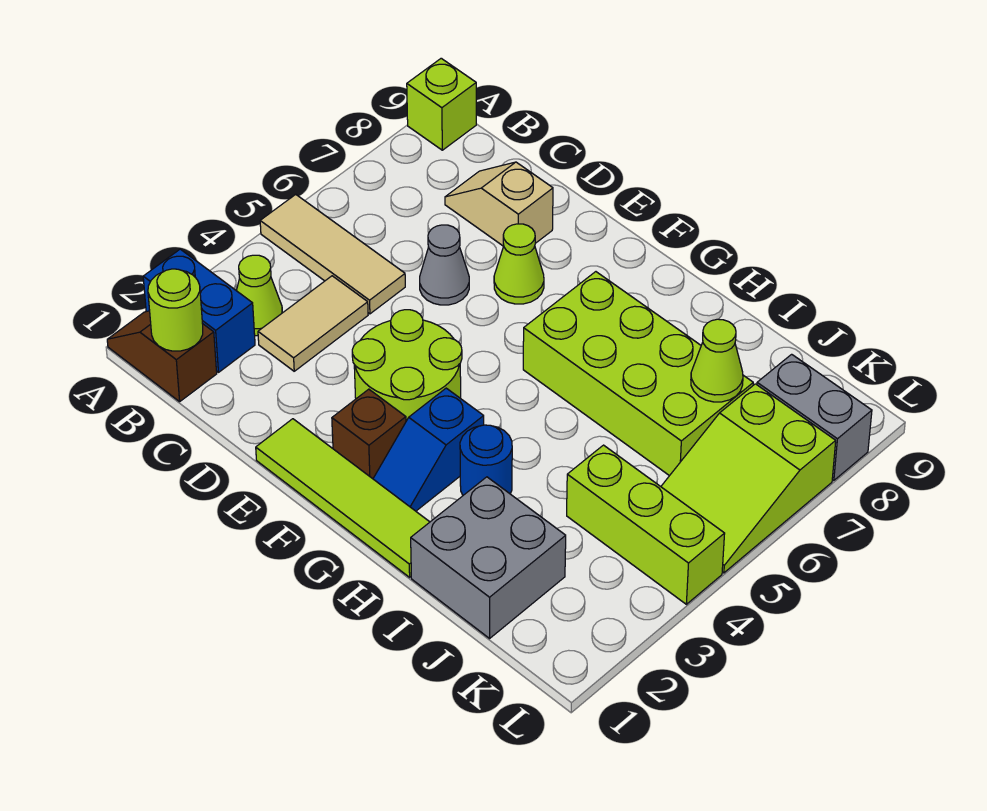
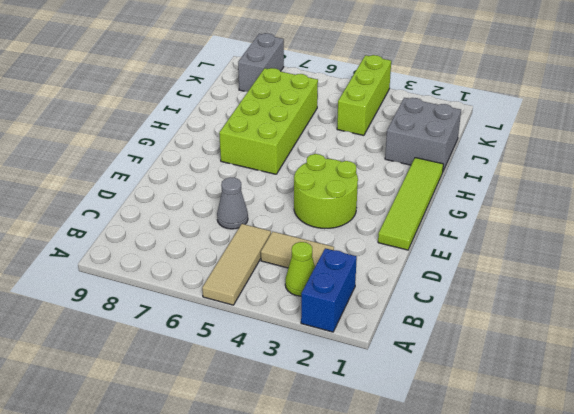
none -> brown 1x2 slope [107,311,217,402]
none -> lime 1x1 brick [407,58,476,150]
none -> tan 1x2 slope [445,162,553,246]

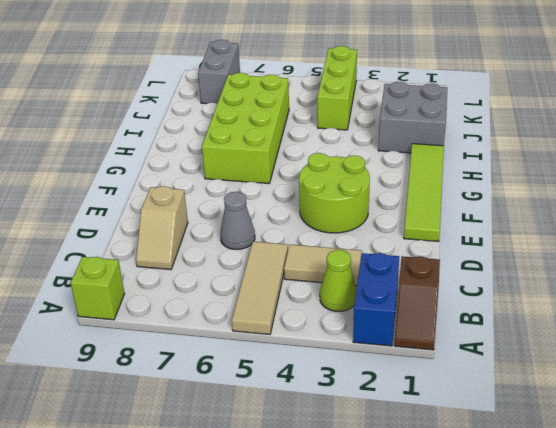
none -> lime 1x1 cone [494,224,544,304]
none -> brown 1x1 brick [332,389,406,479]
none -> blue 1x2 slope [373,388,484,511]

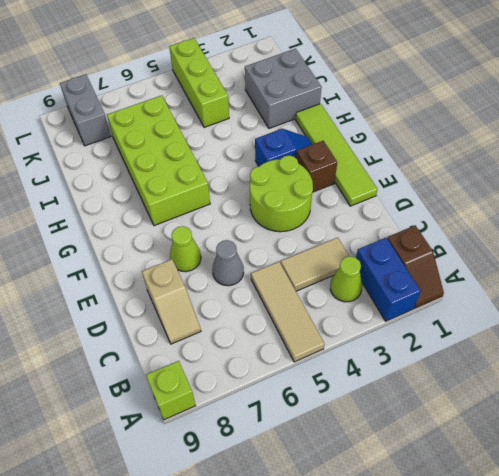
none -> blue 1x1 round brick [460,425,512,495]
none -> lime 2x3 slope [661,384,836,573]
none -> lime 1x1 round brick [148,269,203,351]

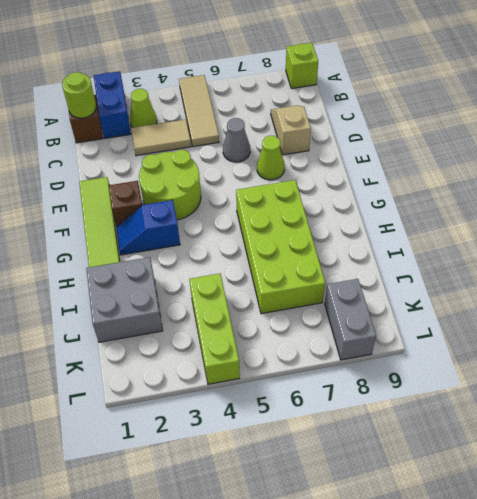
none -> blue 1x1 round brick [460,425,512,495]
none -> lime 2x3 slope [661,384,836,573]
none -> lime 1x1 cone [691,319,743,402]

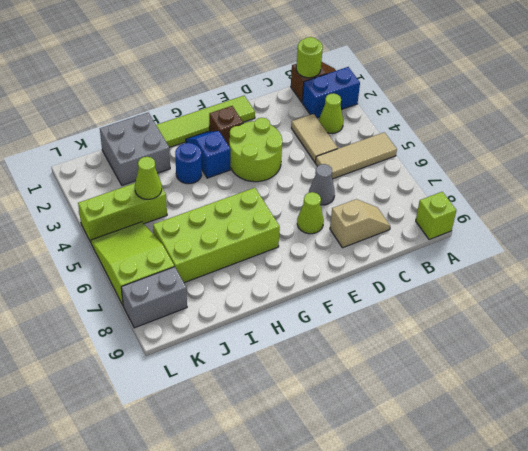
lime 1x1 cone [135,157,162,199] -> lime 1x1 cone moved to [691,319,743,402]

